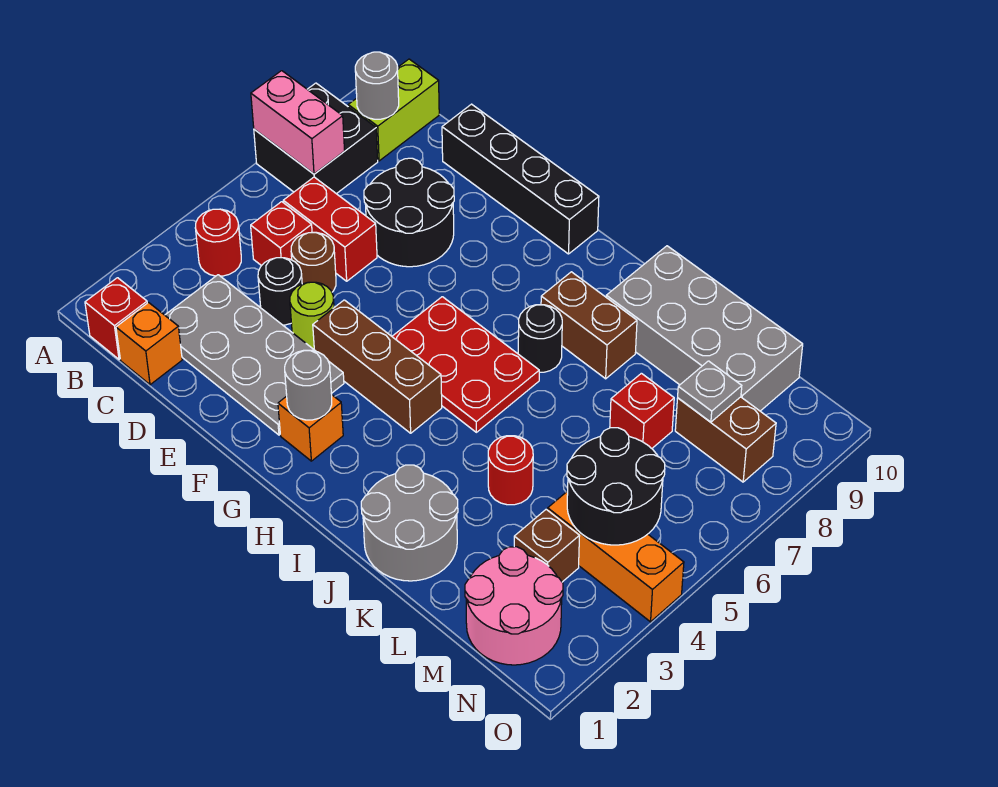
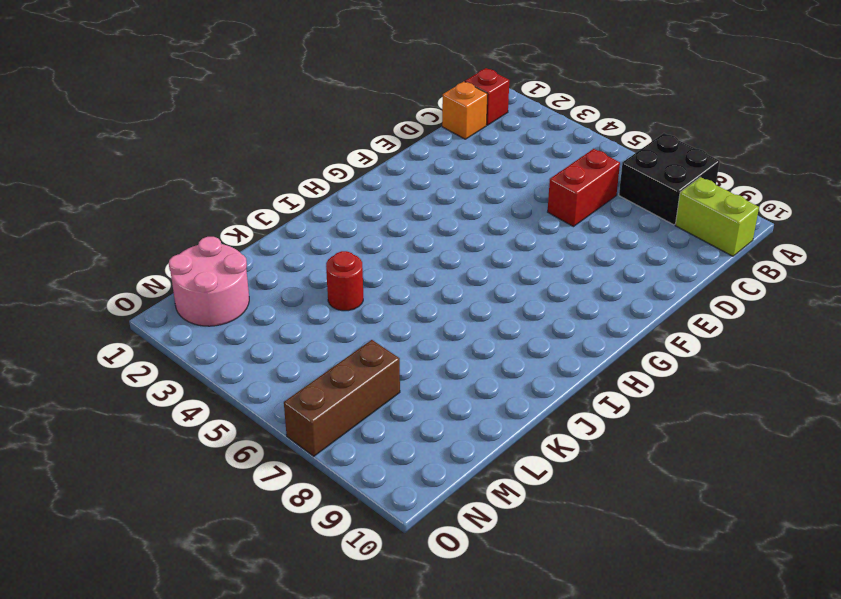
brown 1x3 brick [284,340,400,456] -> brown 1x3 brick moved to [313,300,442,433]
none -> red 1x1 round brick [195,209,241,276]
none -> grey 2x4 plate [165,275,344,435]
none -> red 1x1 brick [251,202,312,266]
none -> black 1x1 round brick [258,258,302,325]

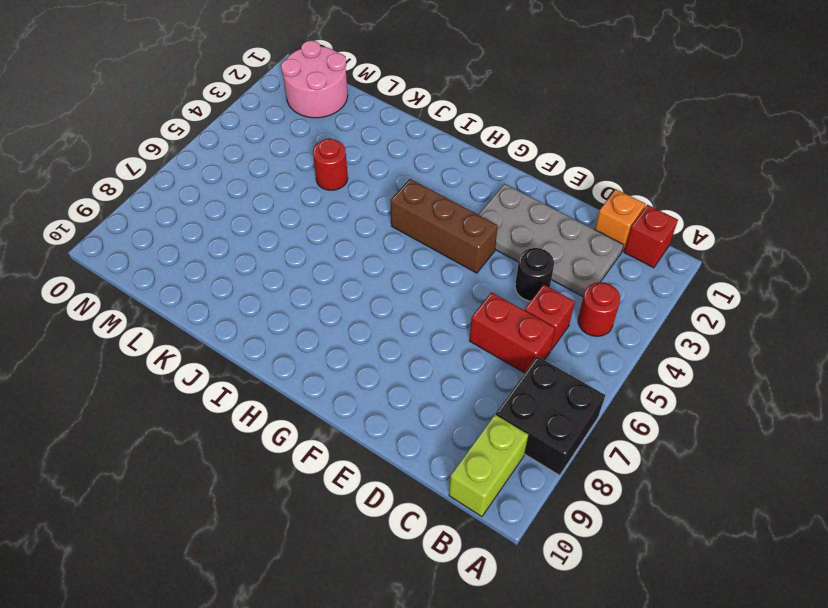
none -> brown 1x1 round brick [291,232,336,292]
none -> black 2x2 round brick [364,158,454,267]
none -> black 1x4 brick [442,104,599,254]
none -> lime 1x1 round brick [290,282,334,349]

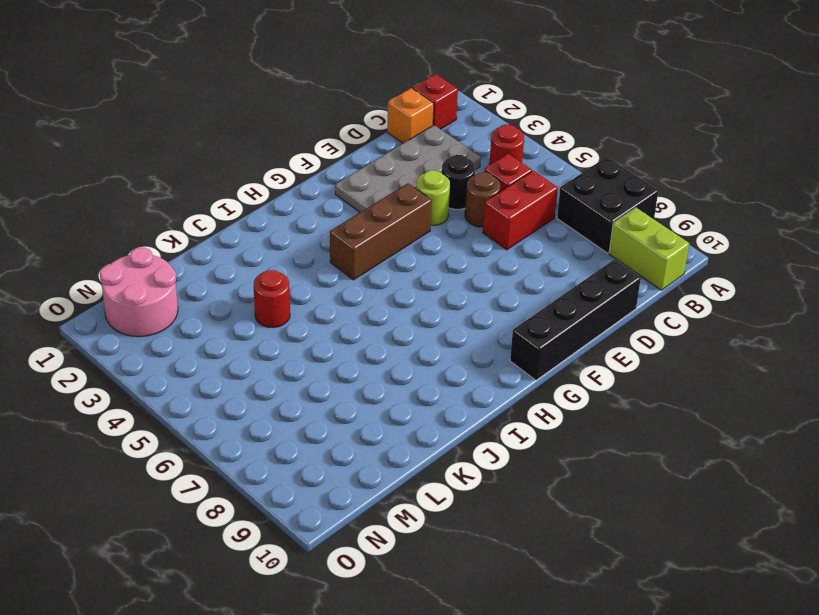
none -> black 2x2 round brick [364,158,454,267]
none -> orange 1x1 brick [278,395,343,461]
none -> red 2x3 plate [392,297,539,432]
none -> black 1x1 round brick [518,305,562,372]

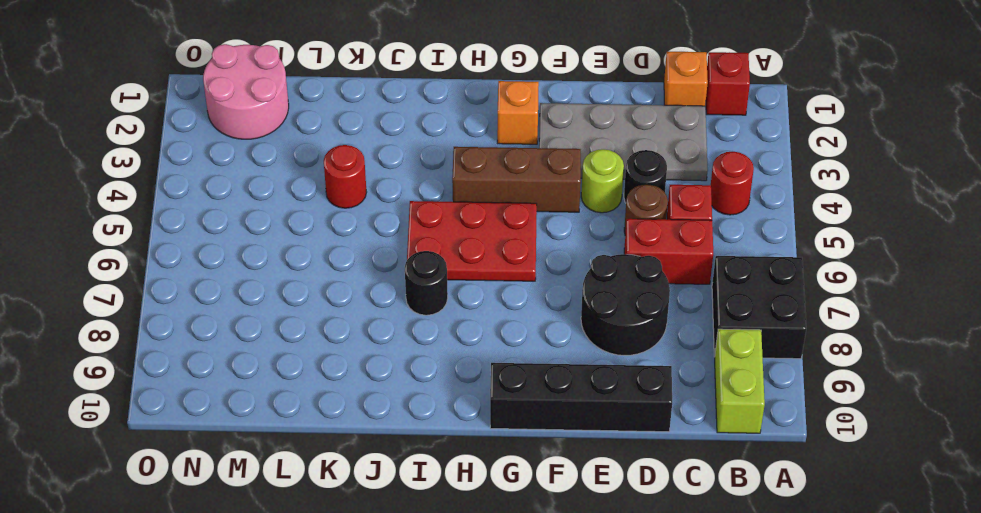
none -> brown 1x2 brick [541,272,637,379]
none -> grey 2x2 round brick [361,465,458,581]
none -> grey 2x4 brick [606,246,803,411]
none -> red 1x1 brick [610,373,674,448]

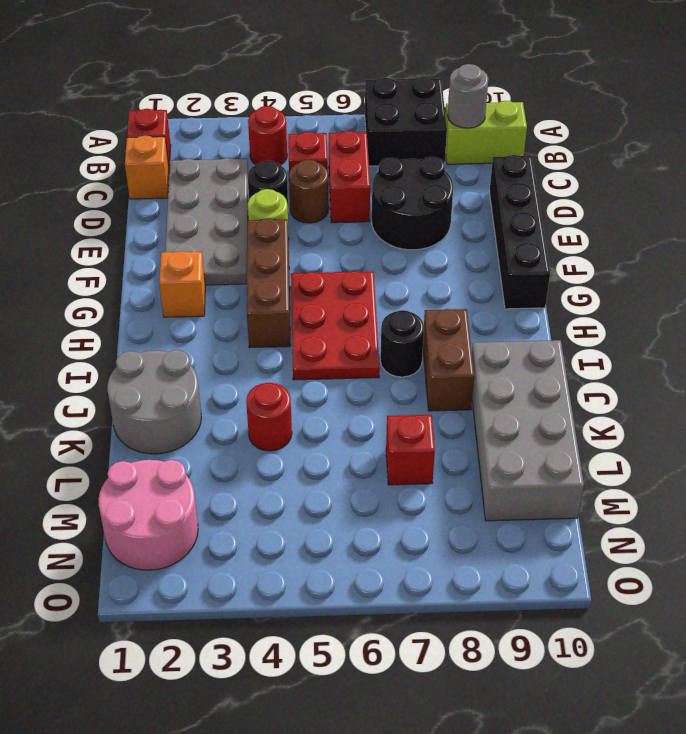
none -> brown 1x1 brick [514,509,579,582]
none -> orange 1x3 brick [548,491,684,622]
none -> brown 1x2 brick [675,397,776,482]
none -> pink 1x2 brick [251,71,345,174]

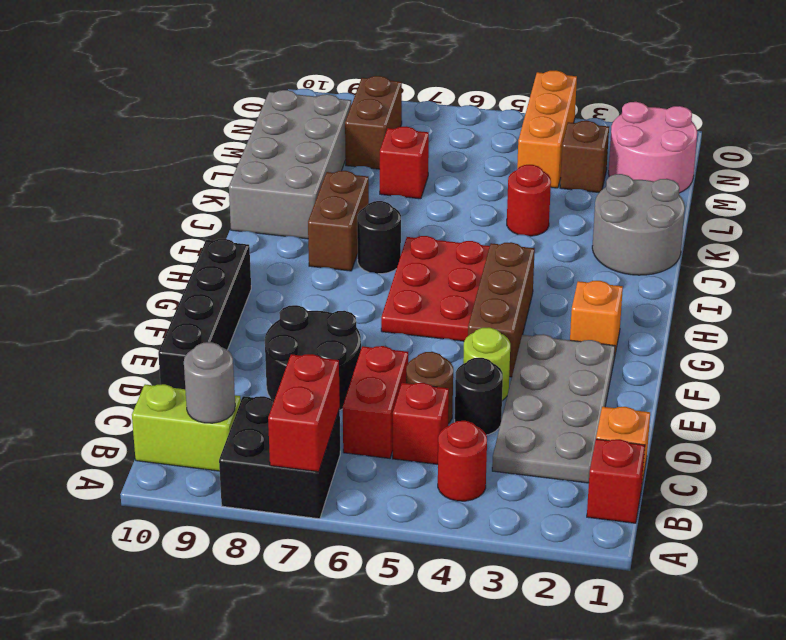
red 1x2 brick [268,354,340,472] -> pink 1x2 brick [251,71,345,174]
none -> grey 1x1 round brick [285,350,332,420]
none -> black 2x2 round brick [567,428,665,545]
none -> grey 1x1 plate [678,361,742,422]

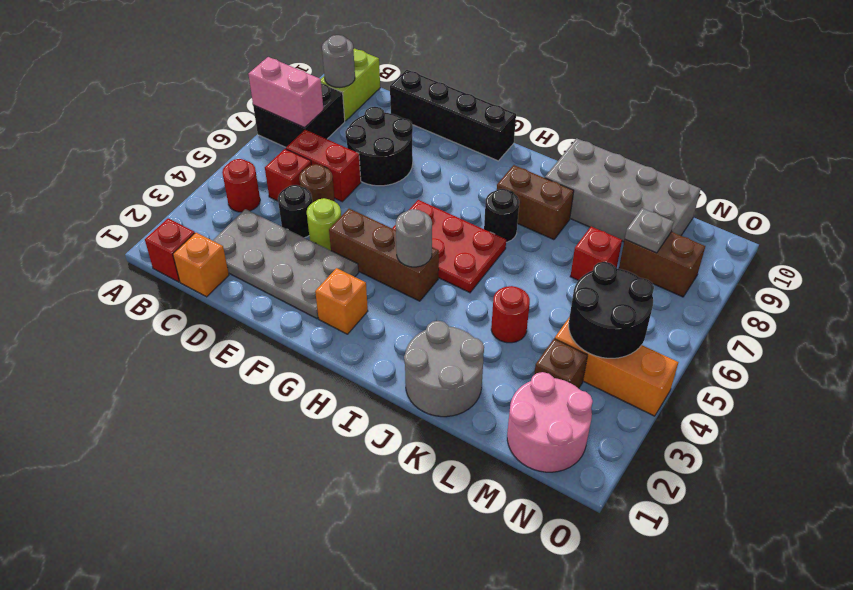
grey 1x1 round brick [396,209,432,267] -> grey 1x1 round brick moved to [285,350,332,420]

